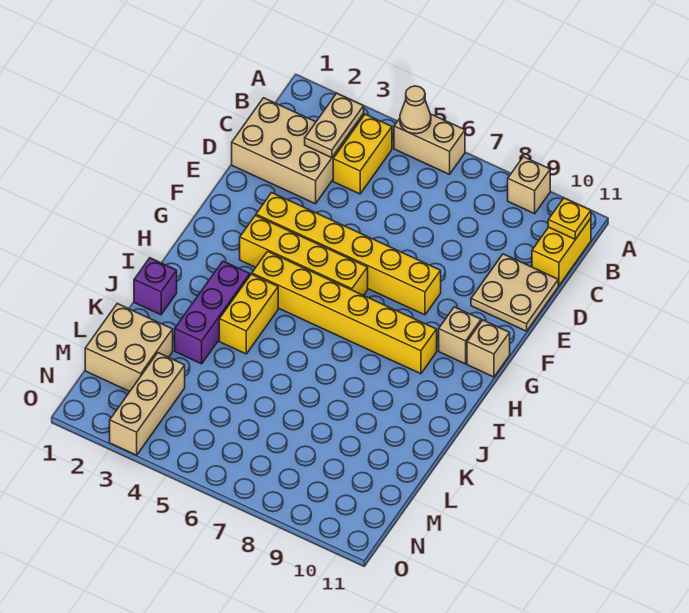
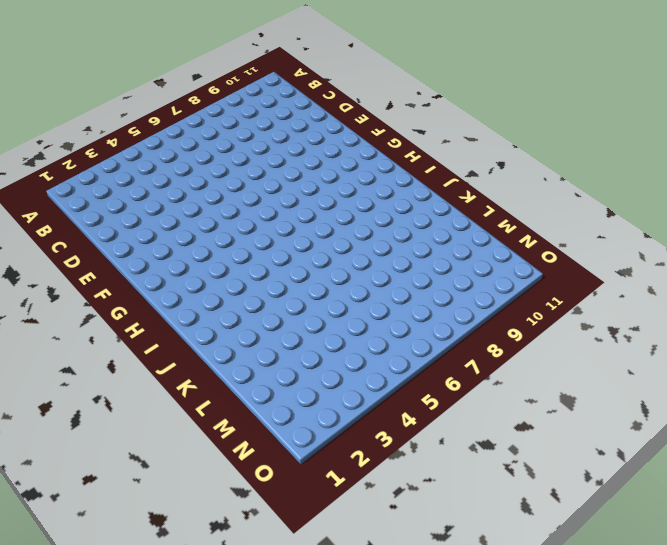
none -> tan 1x2 brick [394,114,465,174]
none -> tan 1x1 brick [508,157,550,214]
none -> yellow 1x2 brick [333,114,392,194]

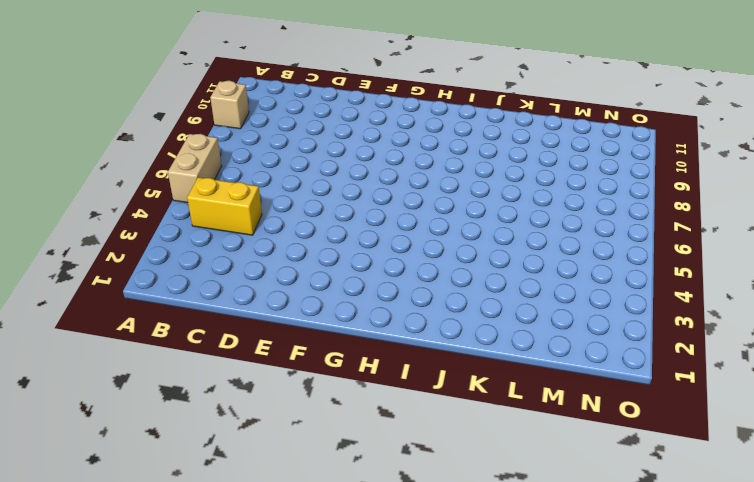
none -> yellow 1x2 brick [532,218,591,285]
none -> tan 2x3 brick [232,98,347,204]
none -> tan 2x2 plate [471,254,558,331]

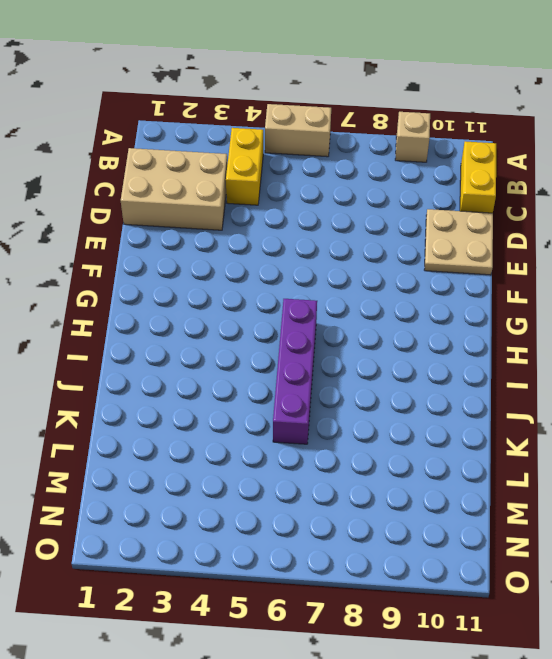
purple 1x4 brick [273,299,317,444] -> yellow 1x6 brick [252,251,437,374]
none -> yellow 1x6 brick [256,193,441,315]
none -> yellow 1x4 brick [240,215,368,295]
none -> tan 1x1 brick [439,307,481,364]

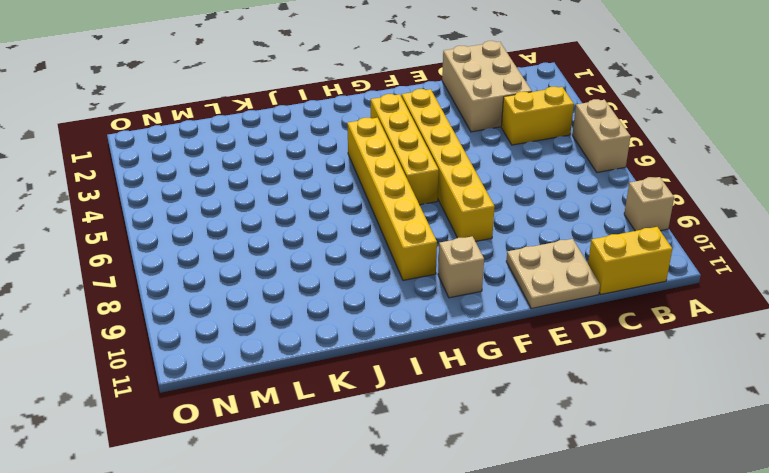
none -> tan 1x1 brick [467,320,510,377]
none -> purple 1x3 brick [175,261,250,364]
none -> yellow 1x2 brick [219,274,278,354]

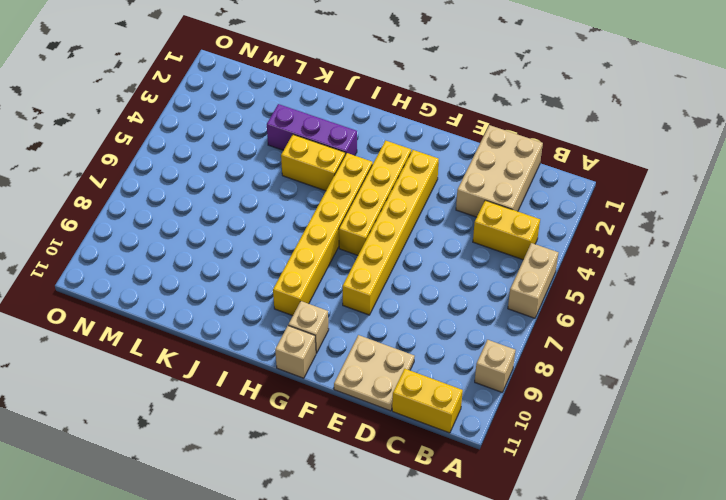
none -> purple 1x1 brick [134,258,177,315]
none -> tan 2x2 brick [85,304,173,391]
none -> tan 1x3 brick [110,353,185,455]

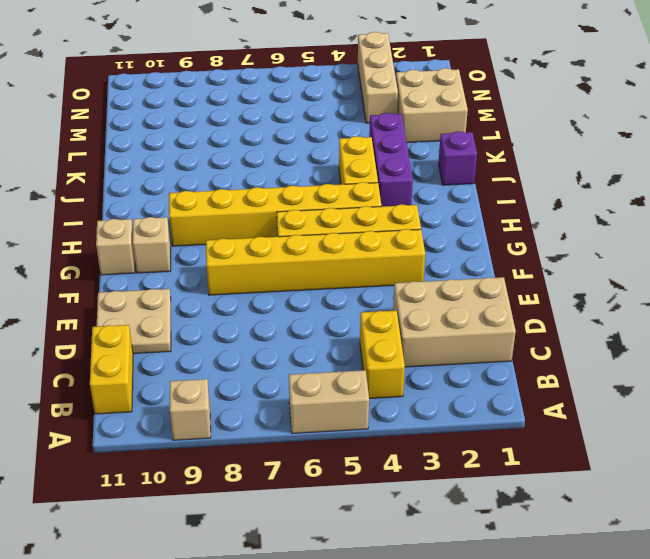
none -> tan 1x1 cone [400,86,431,134]
none -> tan 1x2 plate [305,93,364,158]
none -> yellow 1x1 plate [548,198,591,239]

